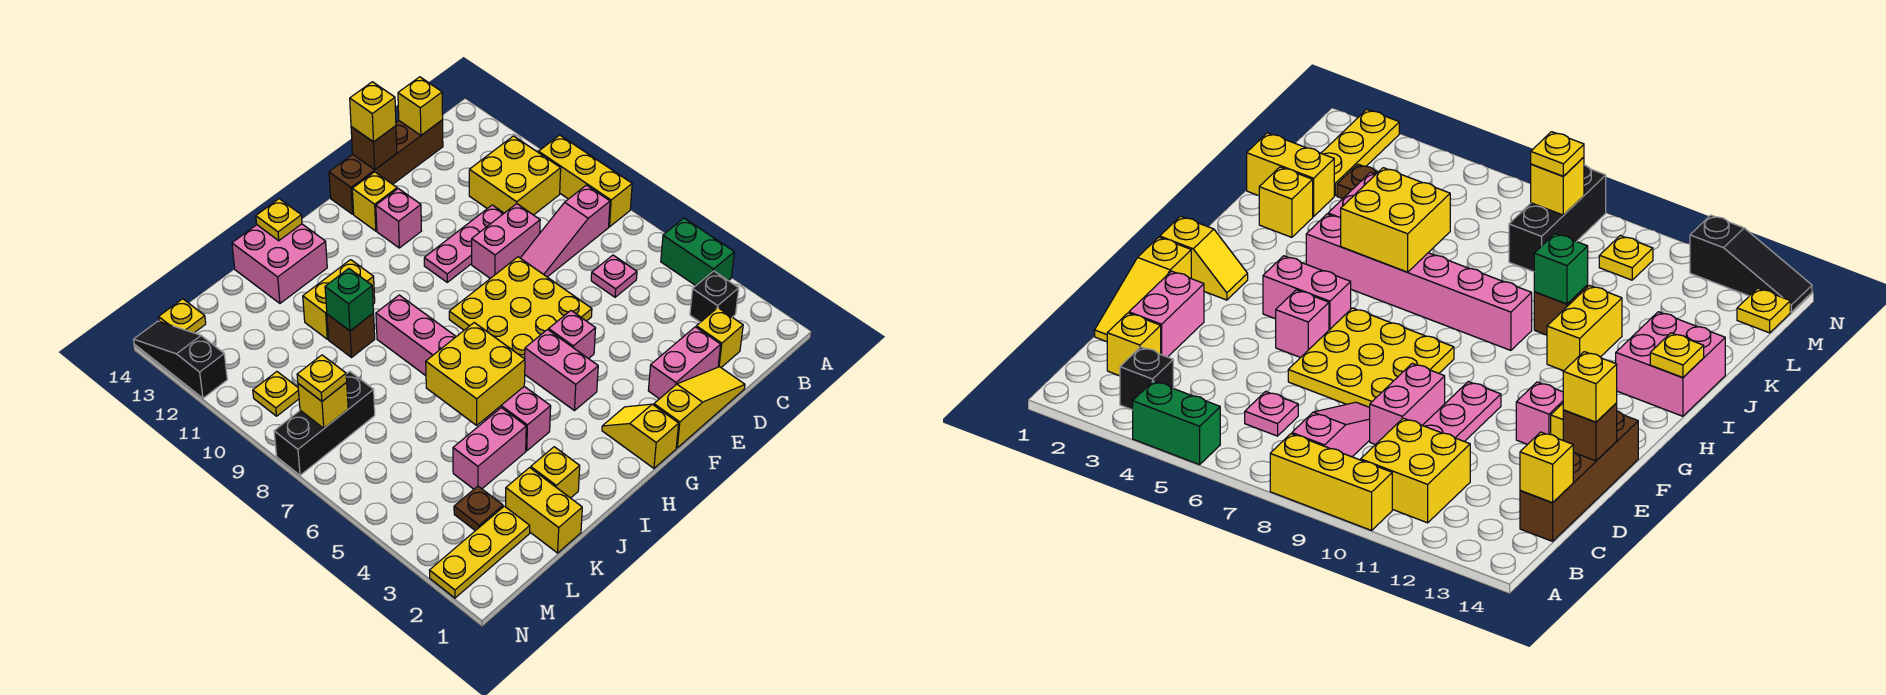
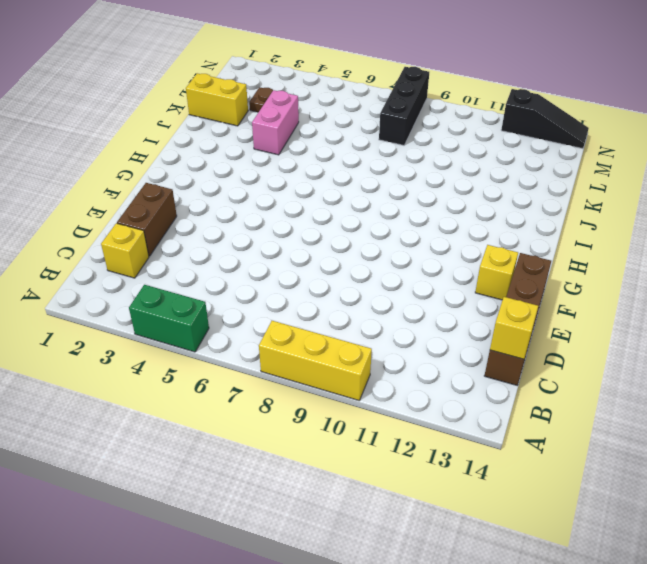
brown 1x2 brick [117,183,177,256] -> pink 1x2 brick [648,327,721,399]
none -> black 1x1 brick [690,271,739,322]
none -> pink 1x3 slope [521,185,610,277]
none -> yellow 2x2 brick [469,136,561,215]
none -> pink 1x1 plate [591,255,637,297]

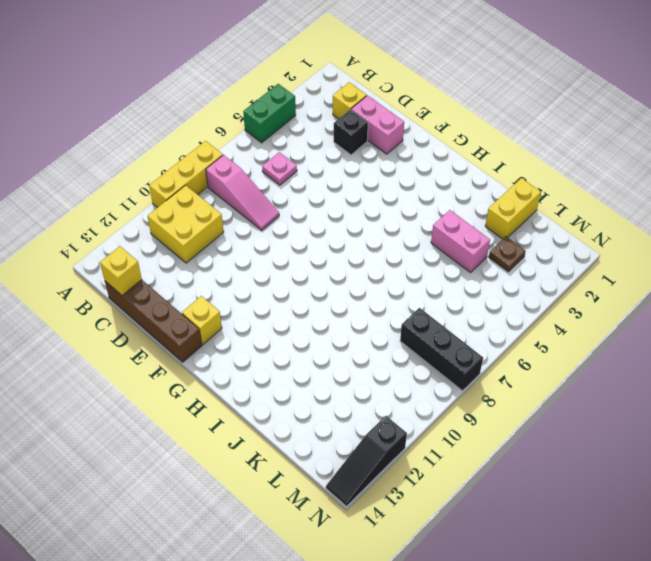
black 1x1 brick [334,110,368,155] -> black 1x1 brick moved to [690,271,739,322]
none -> yellow 1x3 slope [654,367,745,448]
none -> pink 1x2 brick [472,204,540,278]
none -> pink 1x3 plate [424,205,504,282]
none -> yellow 3x3 plate [449,257,592,359]

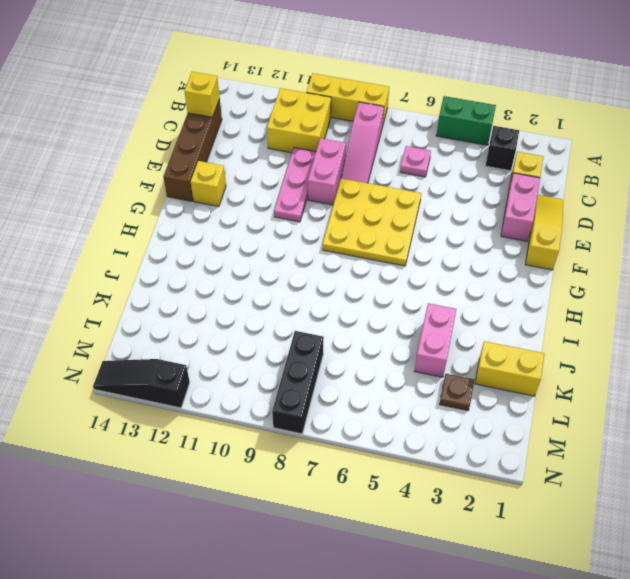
none -> pink 1x1 brick [549,311,596,359]
none -> pink 1x1 brick [376,189,421,248]
none -> yellow 1x2 slope [602,404,679,468]
none -> pink 1x2 brick [525,330,598,411]

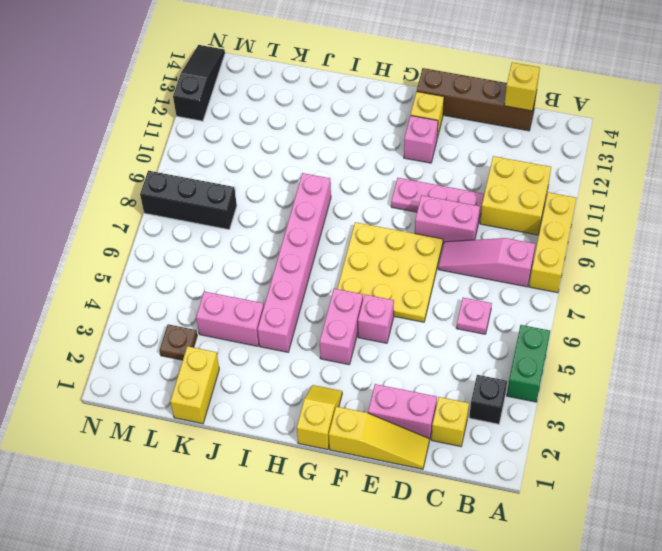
none -> yellow 1x2 brick [303,260,375,339]
none -> pink 2x2 brick [232,224,327,303]
none -> yellow 1x1 brick [531,447,580,498]
none -> brown 1x1 brick [327,313,375,357]

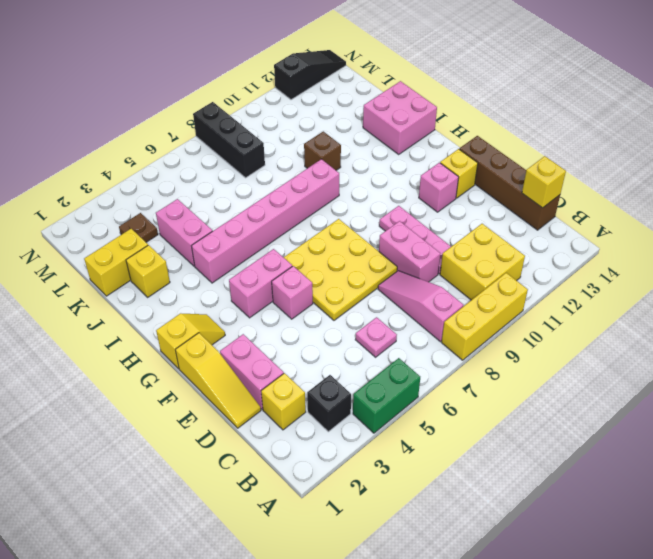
none -> yellow 1x2 brick [303,260,375,339]
none -> yellow 1x3 plate [429,506,530,598]
none -> yellow 1x1 plate [253,372,299,416]
none -> yellow 1x1 plate [159,299,206,333]

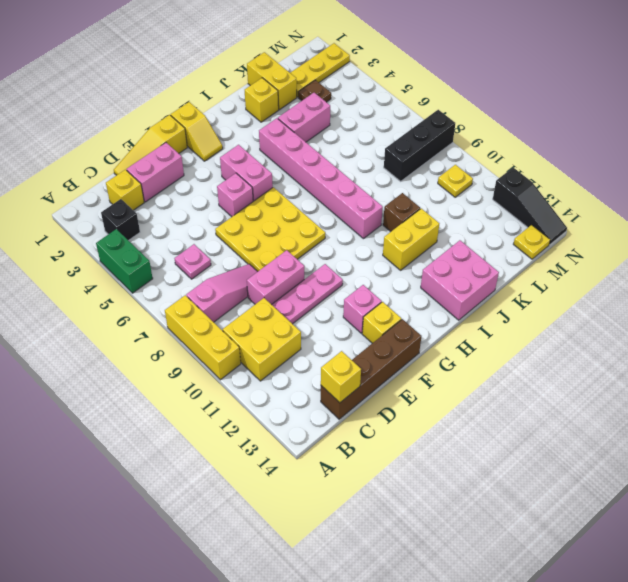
none -> brown 1x1 brick [351,126,397,170]
none -> yellow 2x2 brick [426,323,525,425]
none -> yellow 1x1 plate [256,199,302,241]
none -> green 1x1 brick [325,269,374,331]

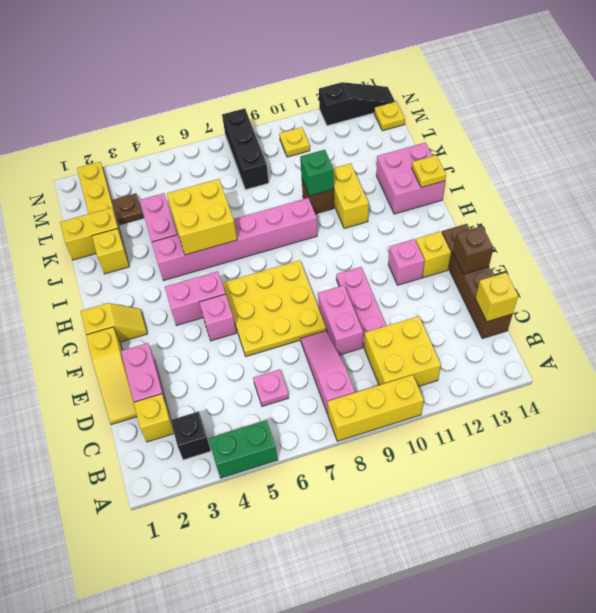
none -> yellow 1x1 brick [298,383,348,428]
none -> yellow 1x1 brick [350,82,396,142]
none -> yellow 1x1 plate [297,355,347,401]

